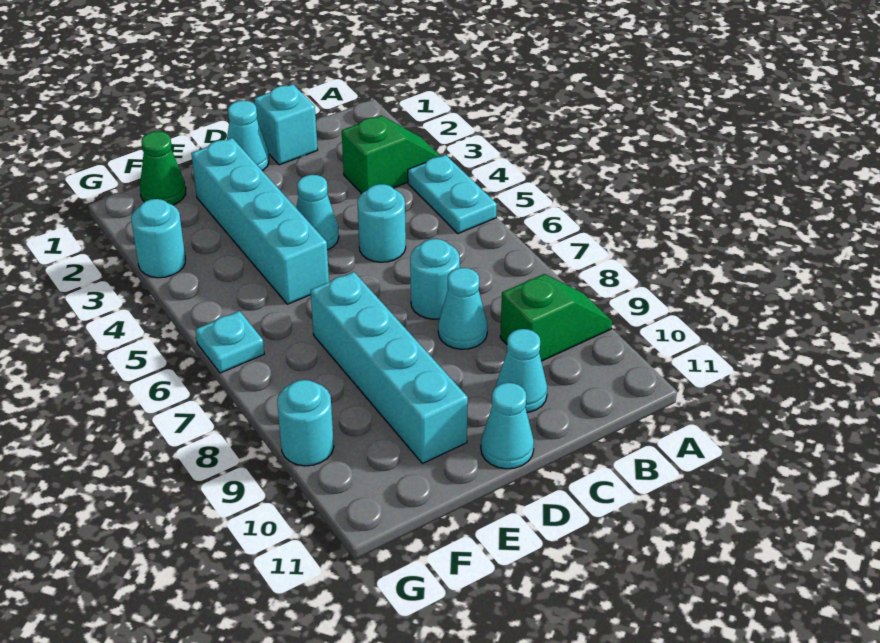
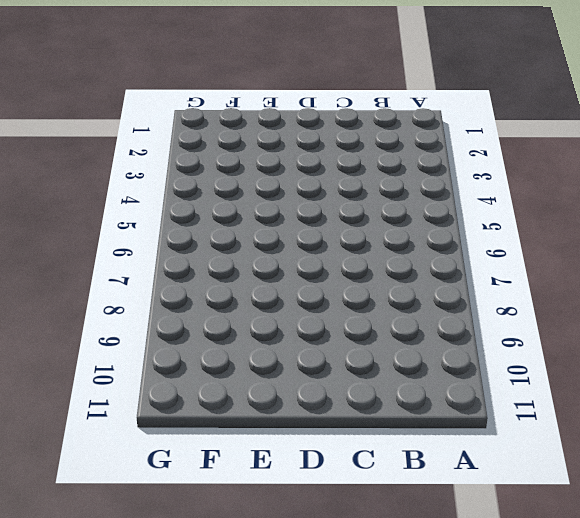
none -> green 1x2 slope [342,115,441,194]
none -> cyan 1x2 plate [408,155,497,234]
none -> green 1x2 slope [500,274,612,361]

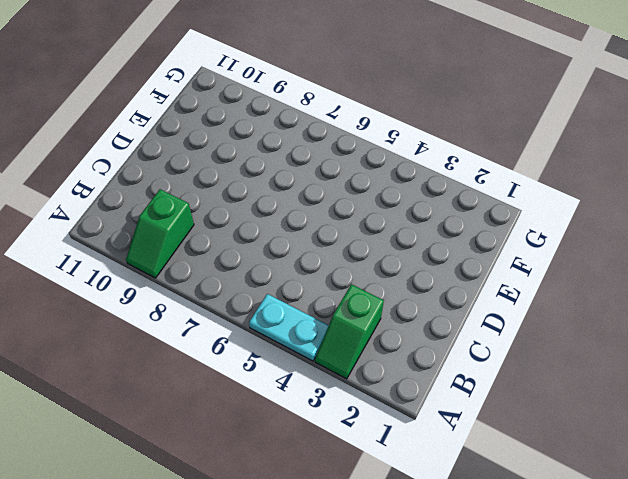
none -> cyan 1x1 brick [254,84,317,165]
none -> cyan 1x1 round brick [357,184,406,262]
none -> cyan 1x1 round brick [410,239,460,319]

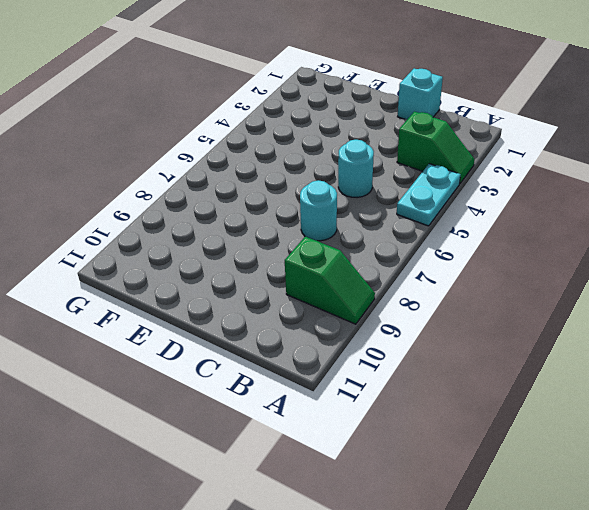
none -> cyan 1x1 cone [438,268,488,349]
none -> cyan 1x1 cone [496,329,547,412]
none -> cyan 1x1 cone [227,101,269,171]

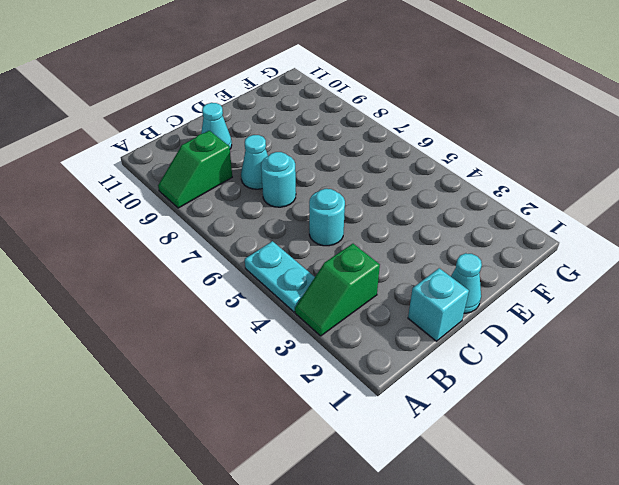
none -> cyan 1x1 cone [296,175,339,250]
none -> cyan 1x1 cone [481,383,534,469]
none -> cyan 1x4 brick [191,138,329,304]

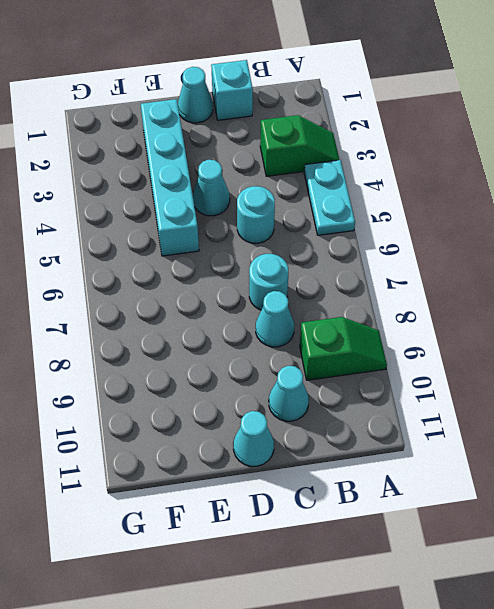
none -> cyan 1x4 brick [311,272,468,464]
none -> green 1x1 cone [140,131,186,205]
none -> cyan 1x1 round brick [131,199,185,278]

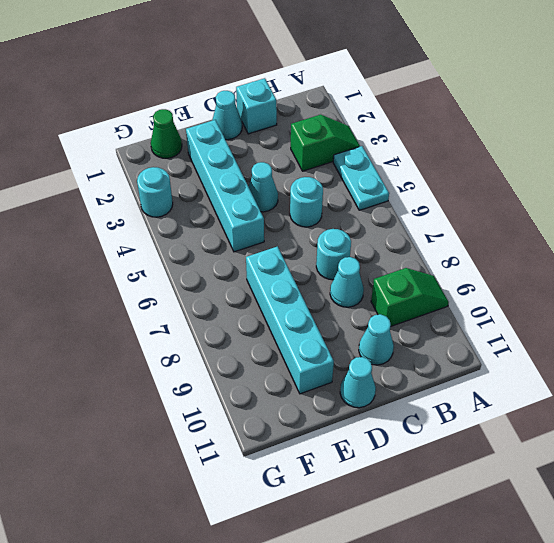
none -> cyan 1x1 plate [195,311,264,373]
none -> cyan 1x1 round brick [277,380,334,466]

